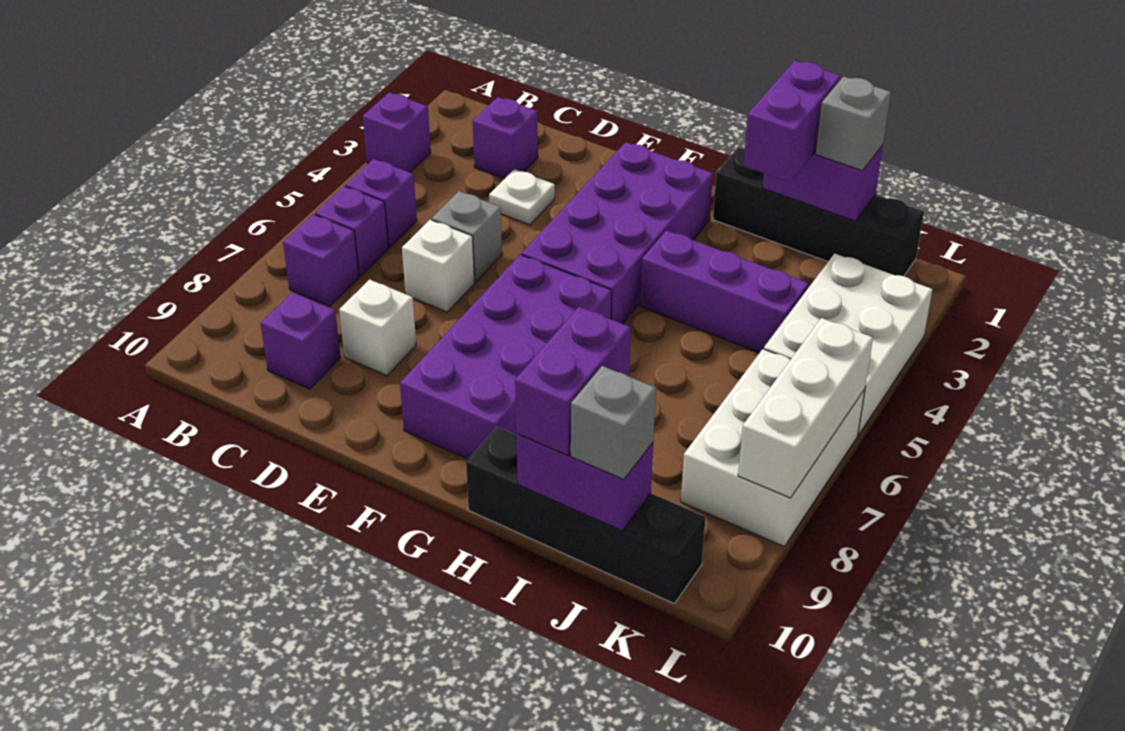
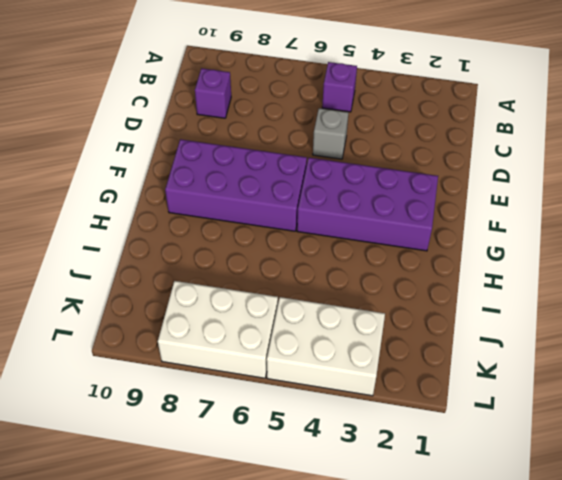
none -> purple 1x1 brick [363,92,431,172]
none -> purple 1x1 brick [315,186,388,276]
none -> purple 1x1 brick [283,214,359,306]

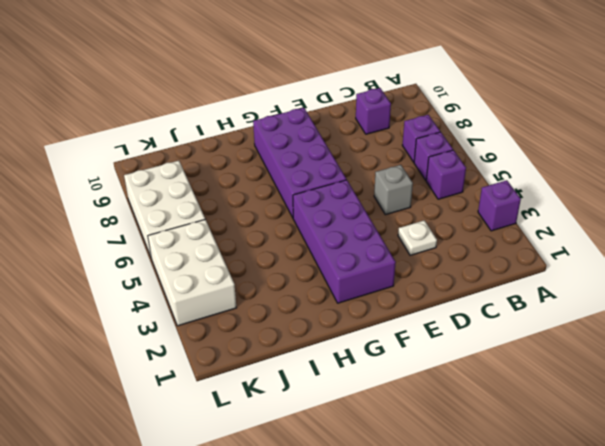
none -> purple 1x1 brick [473,97,538,179]
none -> white 1x1 brick [402,220,475,312]
none -> white 1x1 brick [339,280,416,376]

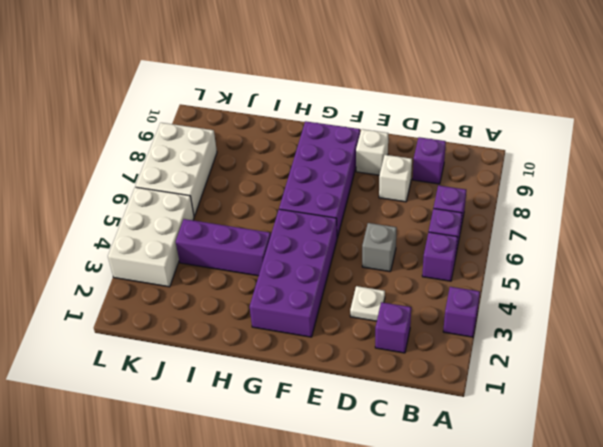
white 1x1 brick [356,129,388,175] -> white 1x1 brick moved to [402,220,475,312]
none -> black 1x4 brick [713,147,924,276]
none -> black 1x4 brick [466,427,706,603]
none -> purple 1x2 brick [763,145,883,221]

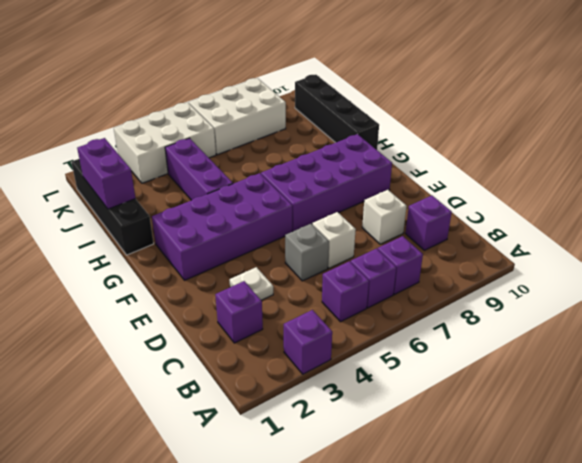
none -> purple 1x2 brick [516,434,653,531]
none -> white 1x3 brick [738,318,873,498]
none -> purple 1x2 brick [743,61,841,182]

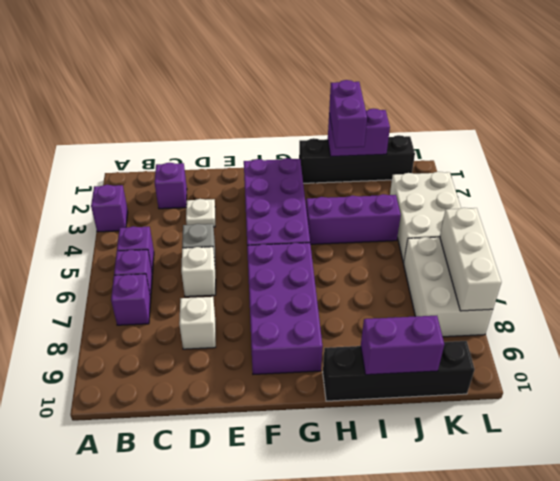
none -> purple 1x1 brick [261,292,341,389]
none -> purple 1x2 brick [515,307,631,455]
none -> grey 1x1 brick [816,77,891,171]

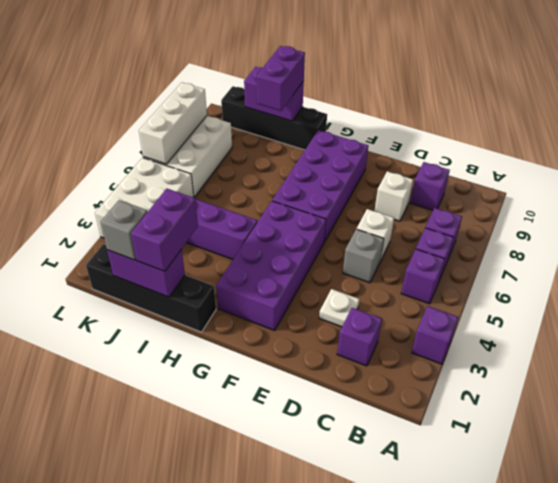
none -> grey 1x1 brick [571,366,656,480]

